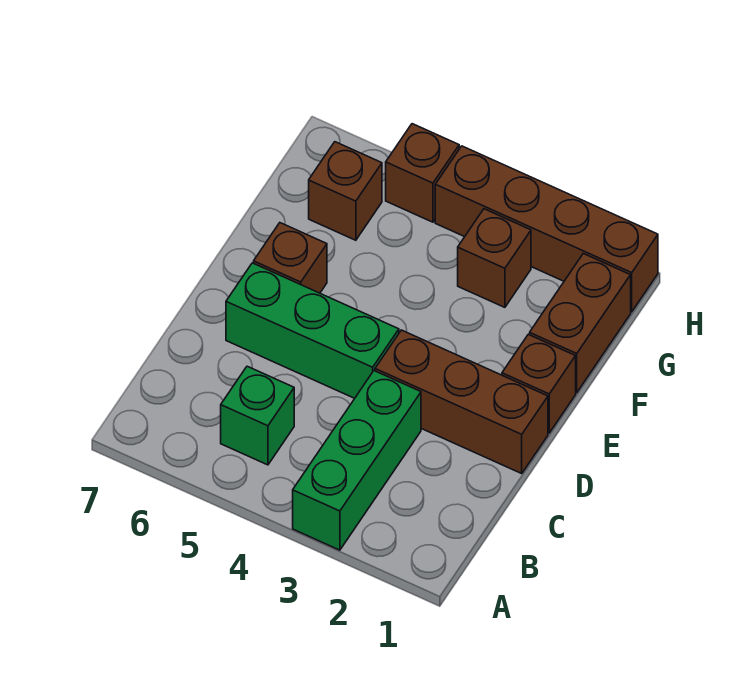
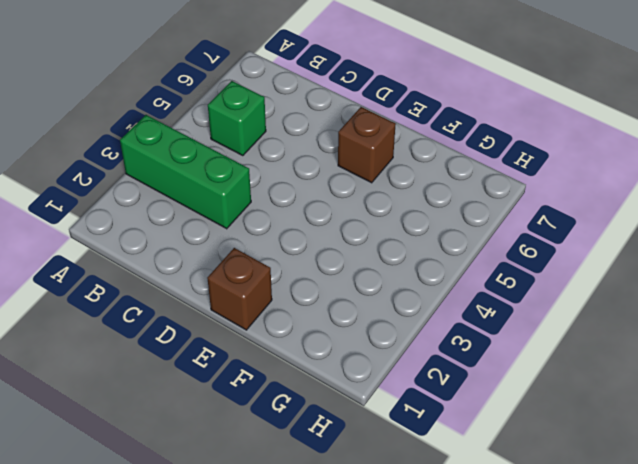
none -> brown 1x3 brick [375,330,548,473]
none -> green 1x3 brick [226,263,399,398]

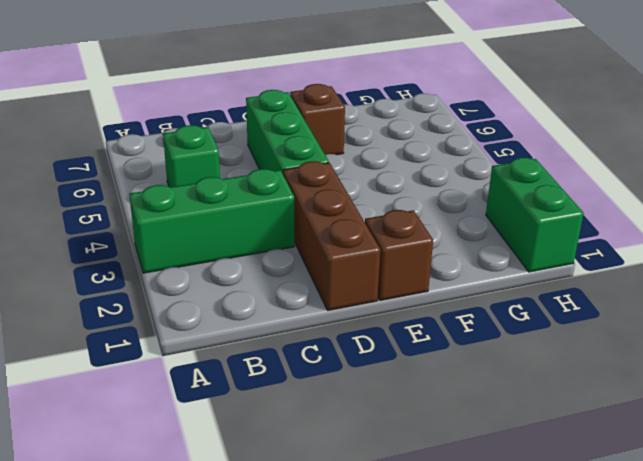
green 1x2 brick [486,158,584,272] -> brown 1x4 brick [435,146,658,312]
none -> brown 1x2 brick [530,254,631,393]
none -> brown 1x1 brick [458,209,531,307]

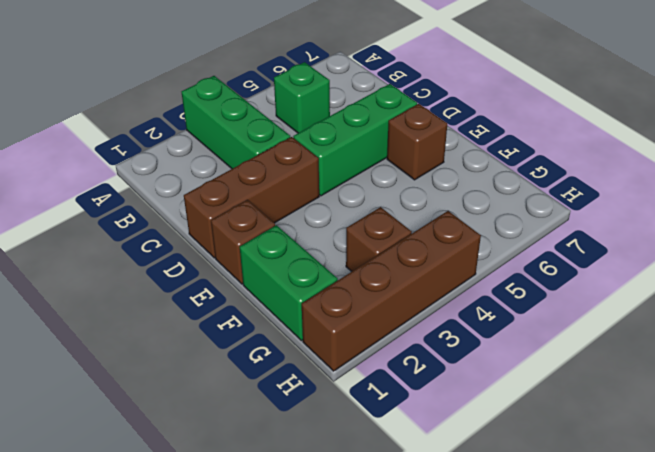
green 1x2 brick [240,225,338,341] -> brown 1x2 brick [530,254,631,393]
none -> brown 1x1 brick [309,142,382,240]
none -> brown 1x1 brick [386,124,459,222]

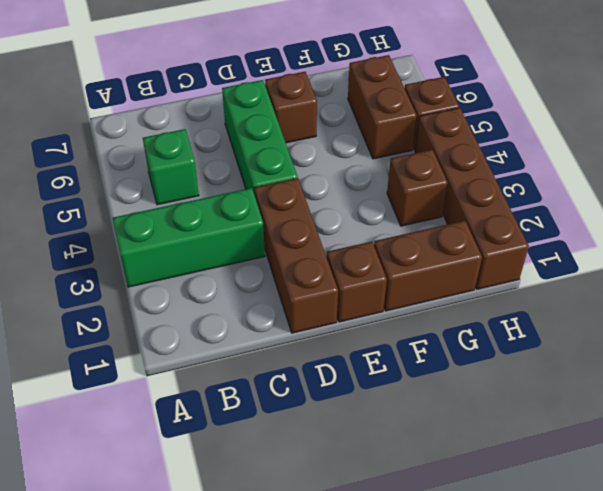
brown 1x2 brick [348,55,417,159] -> brown 1x1 brick [309,142,382,240]

